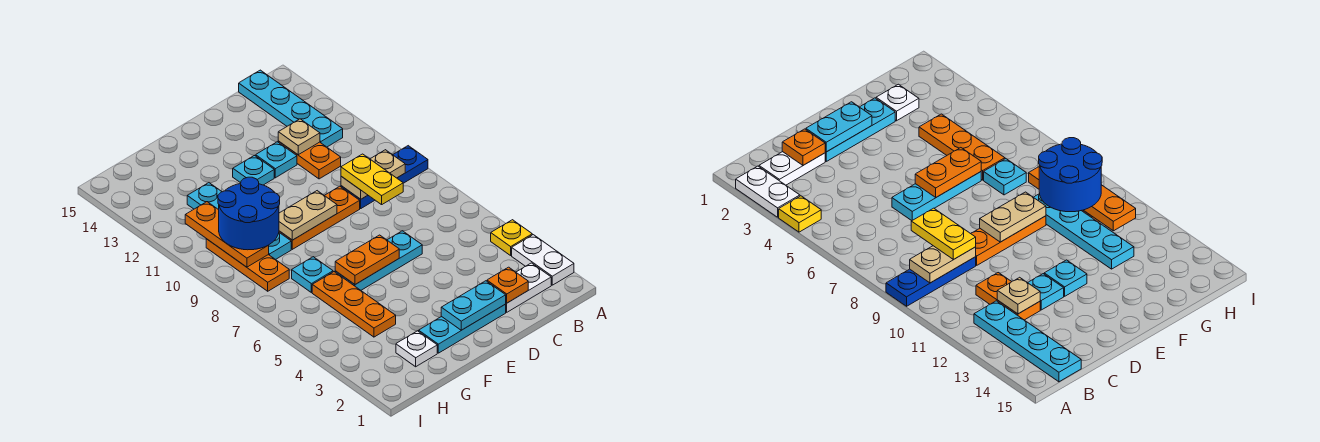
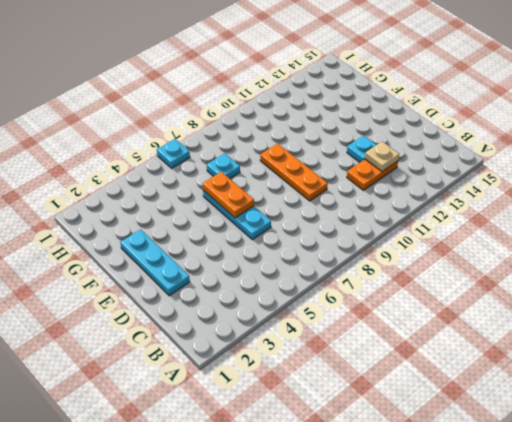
cyan 1x1 plate [157,139,190,168] -> cyan 1x1 plate moved to [233,155,274,185]
none -> white 1x2 plate [512,235,574,285]
none -> yellow 1x1 plate [491,220,532,255]
none -> blue 1x3 plate [341,146,428,208]

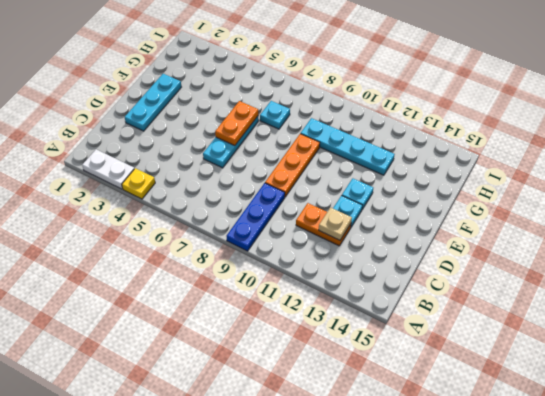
none -> white 1x2 plate [506,263,551,312]
none -> cyan 1x4 plate [239,70,343,147]
none -> white 1x1 plate [396,331,437,367]

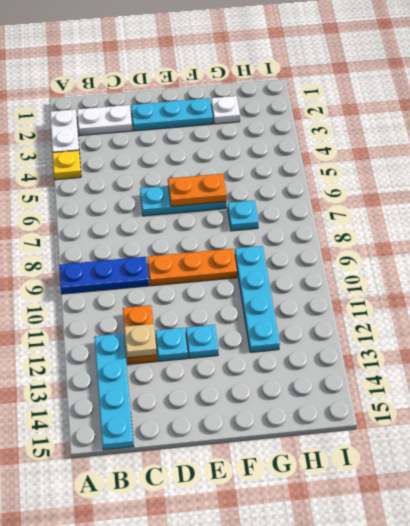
none -> orange 1x3 plate [312,272,396,337]
none -> orange 1x3 plate [206,239,289,291]
none -> tan 1x2 plate [341,150,405,199]

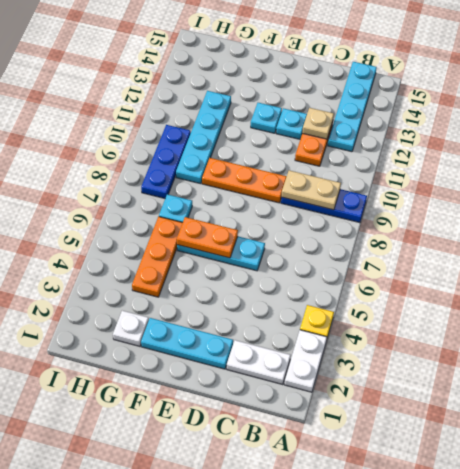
blue 1x3 plate [141,125,191,198] -> orange 1x3 plate [206,239,289,291]
none -> orange 1x1 plate [487,267,528,303]
none -> cyan 1x2 plate [441,281,506,330]
none -> tan 1x2 plate [279,191,337,240]

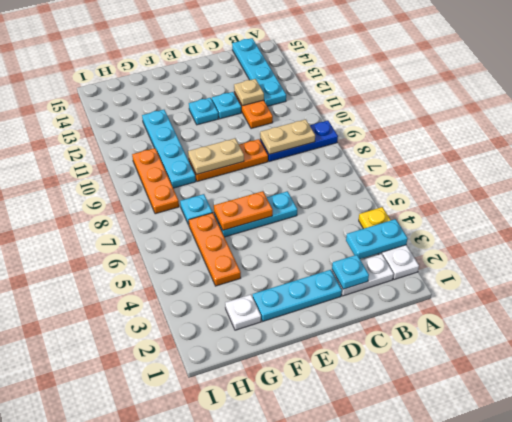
cyan 1x2 plate [346,219,408,259] -> cyan 1x2 plate moved to [441,281,506,330]
cyan 1x1 plate [332,255,369,289] -> orange 1x1 plate [487,267,528,303]
none -> orange 1x3 plate [185,202,269,267]
none -> yellow 1x2 plate [341,154,403,205]
none -> blue 2x2 round brick [218,177,280,250]

